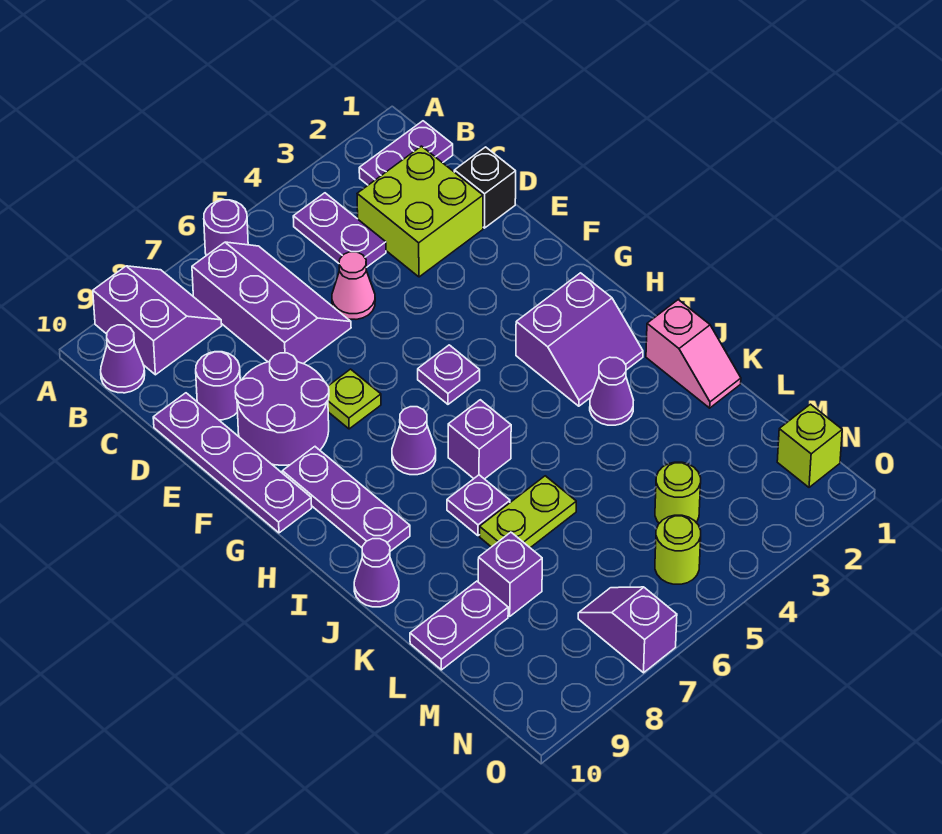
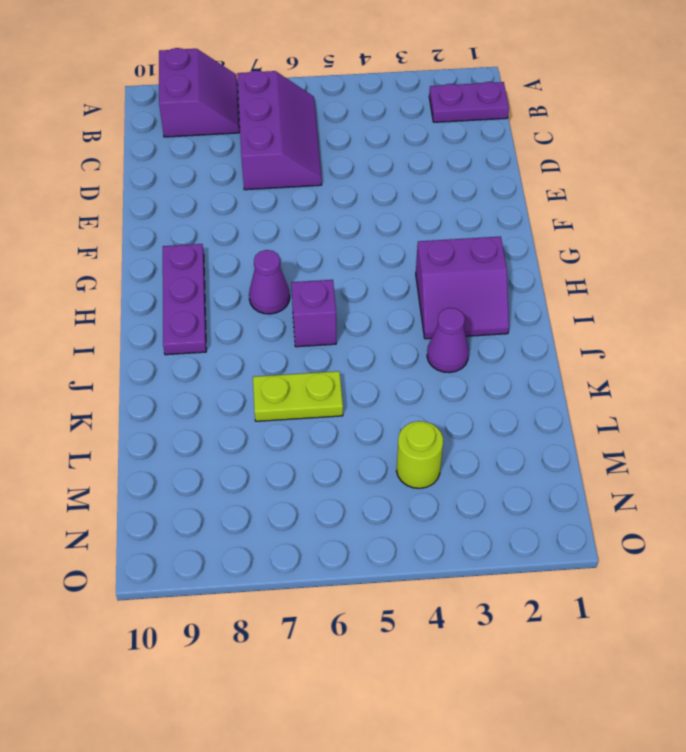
none -> purple 1x1 round brick [204,200,248,256]
none -> purple 1x2 plate [293,193,386,268]
none -> purple 1x1 cone [101,325,145,393]

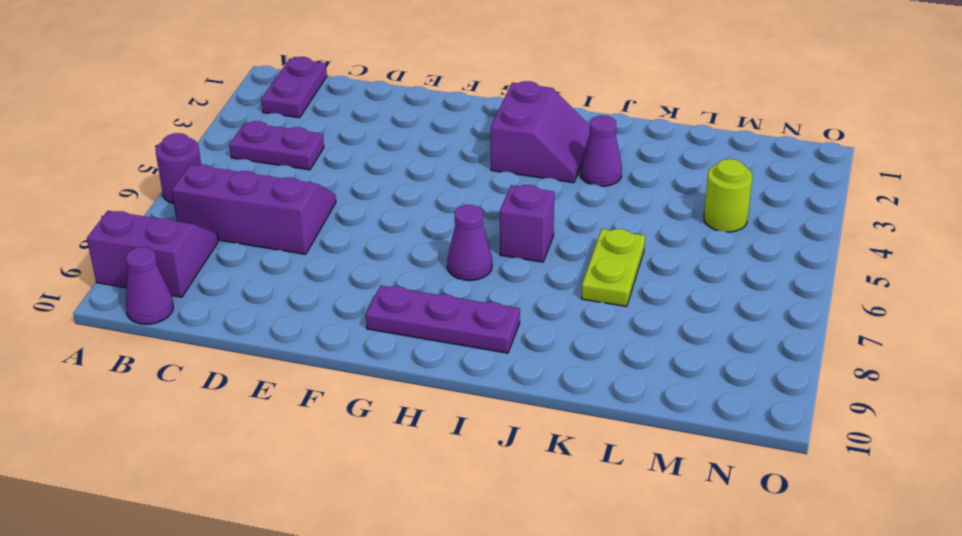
none -> lime 2x2 brick [357,146,483,277]
none -> black 1x1 brick [454,147,516,228]
none -> pink 1x1 cone [332,252,375,319]

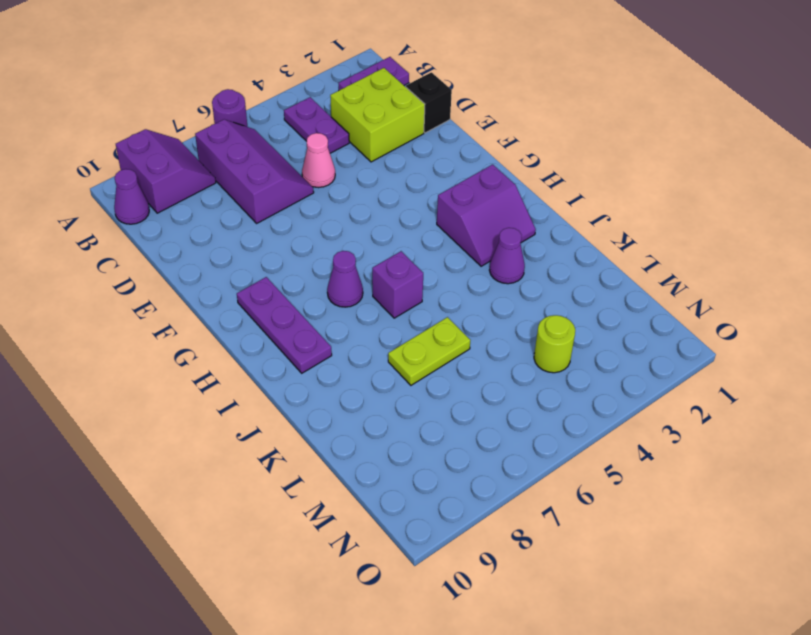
none -> purple 1x1 round brick [196,352,240,420]
none -> purple 1x4 plate [153,393,312,533]
none -> purple 2x2 round brick [235,353,329,465]

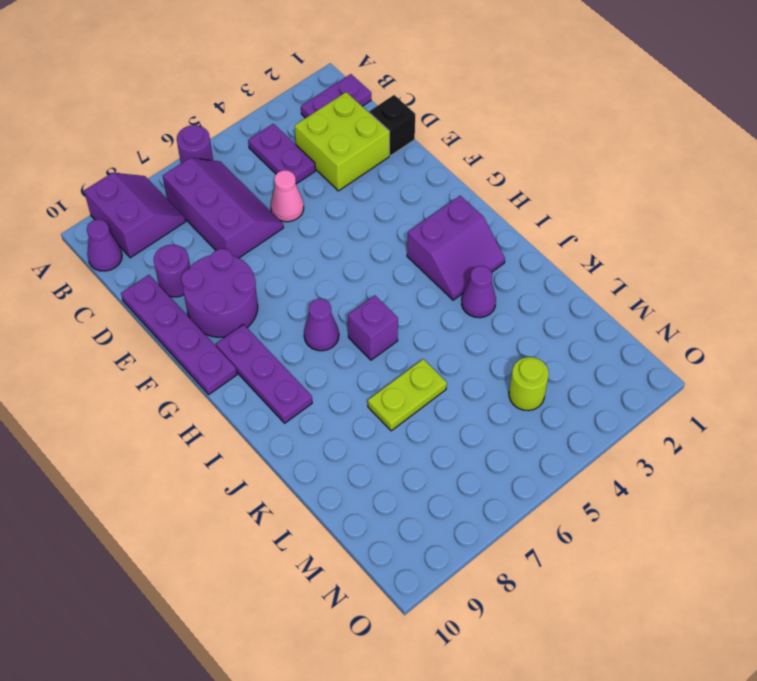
none -> lime 1x1 plate [328,369,381,429]
none -> purple 1x1 plate [418,345,480,404]
none -> pink 1x2 slope [646,300,741,408]

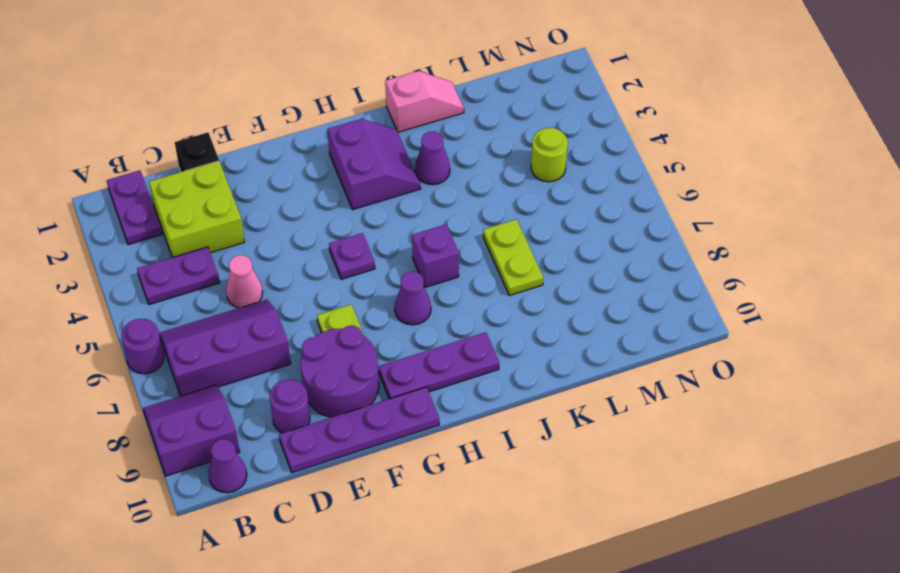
none -> purple 1x1 plate [447,475,510,536]
none -> purple 1x1 cone [354,539,399,607]
none -> purple 1x1 brick [478,532,542,616]

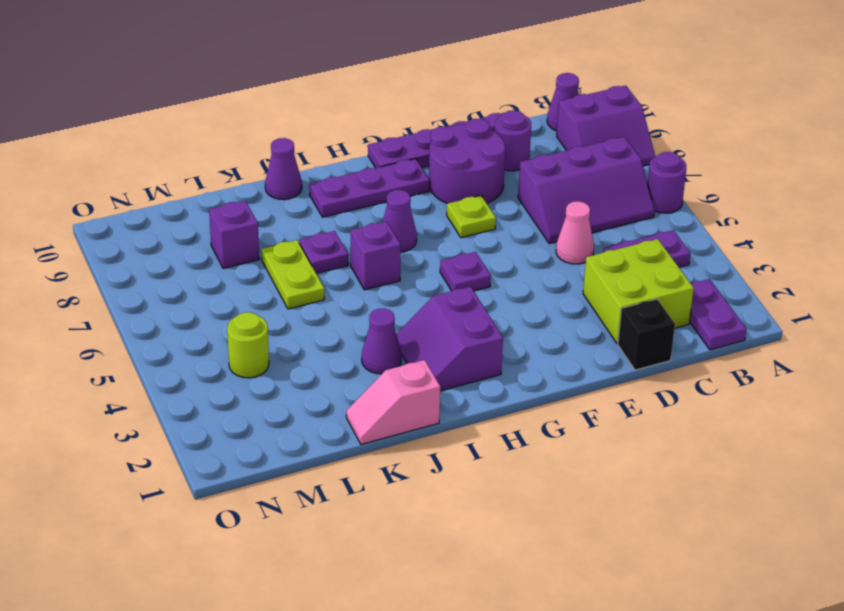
none -> purple 1x2 plate [410,581,508,670]
none -> lime 1x1 brick [777,404,842,487]
none -> lime 1x1 round brick [655,515,701,584]

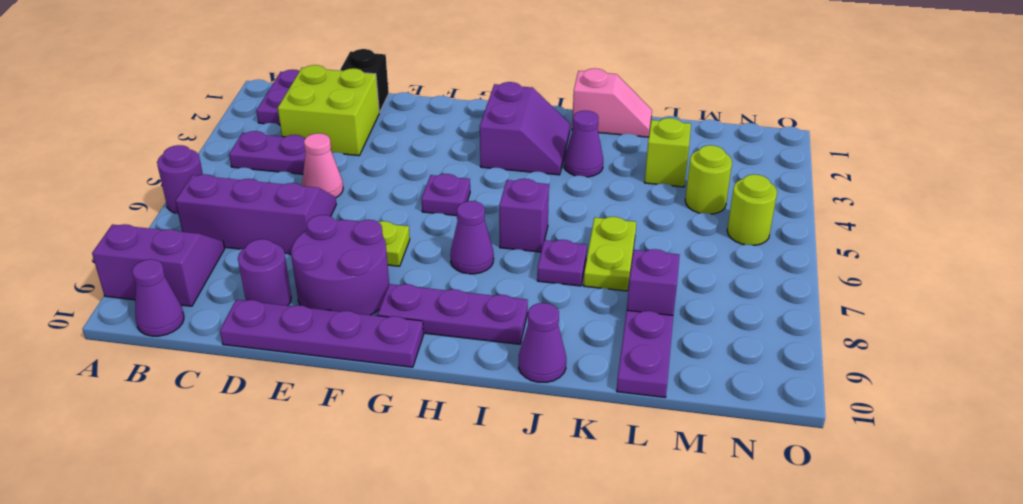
lime 1x1 brick [645,118,691,187] -> lime 1x1 brick moved to [777,404,842,487]
none -> purple 1x2 slope [578,587,677,673]

